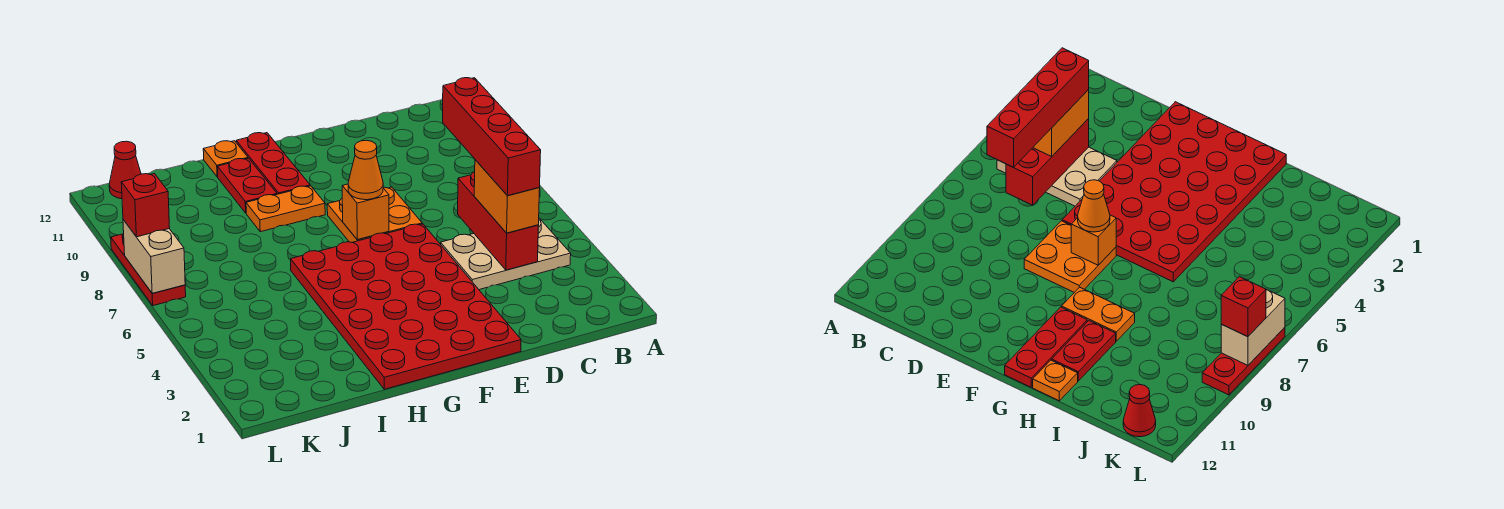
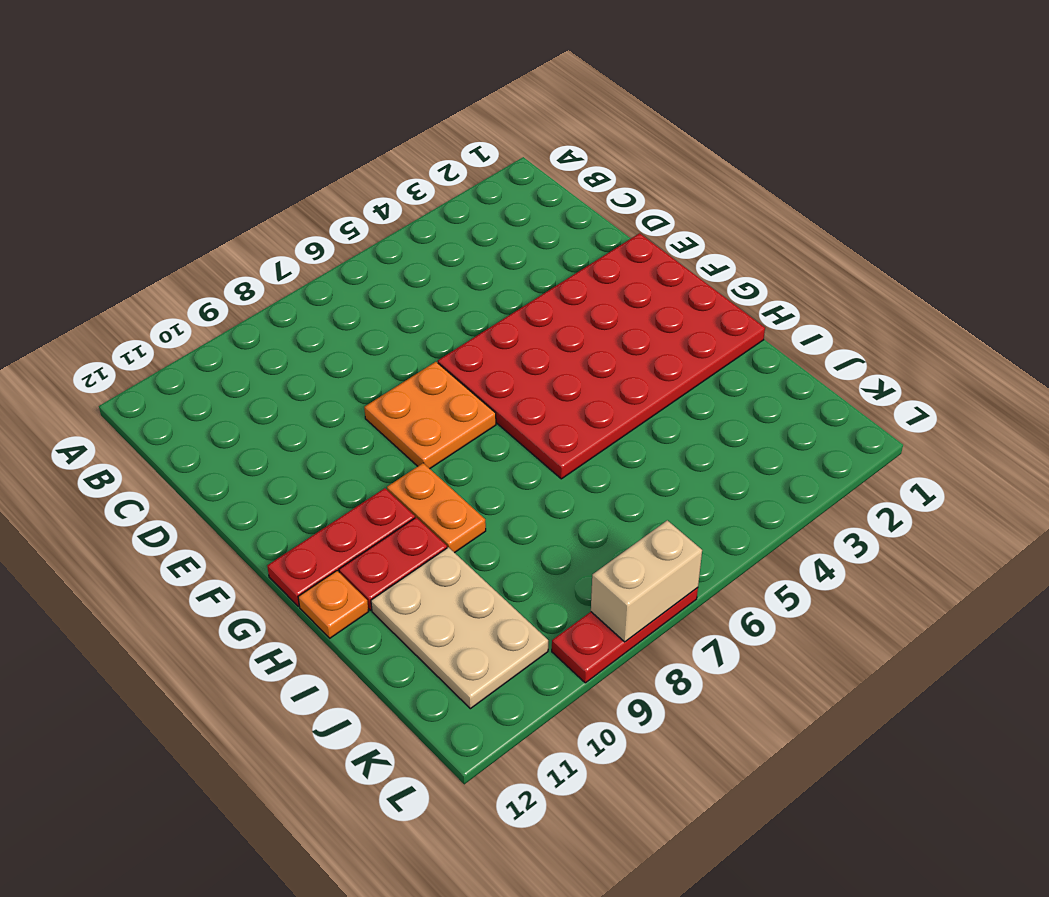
tan 2x3 plate [371,547,548,709] -> tan 2x3 plate moved to [441,218,571,290]
none -> red 1x1 cone [109,141,141,199]
none -> red 1x3 brick [458,172,539,270]
none -> orange 1x1 brick [342,184,389,240]

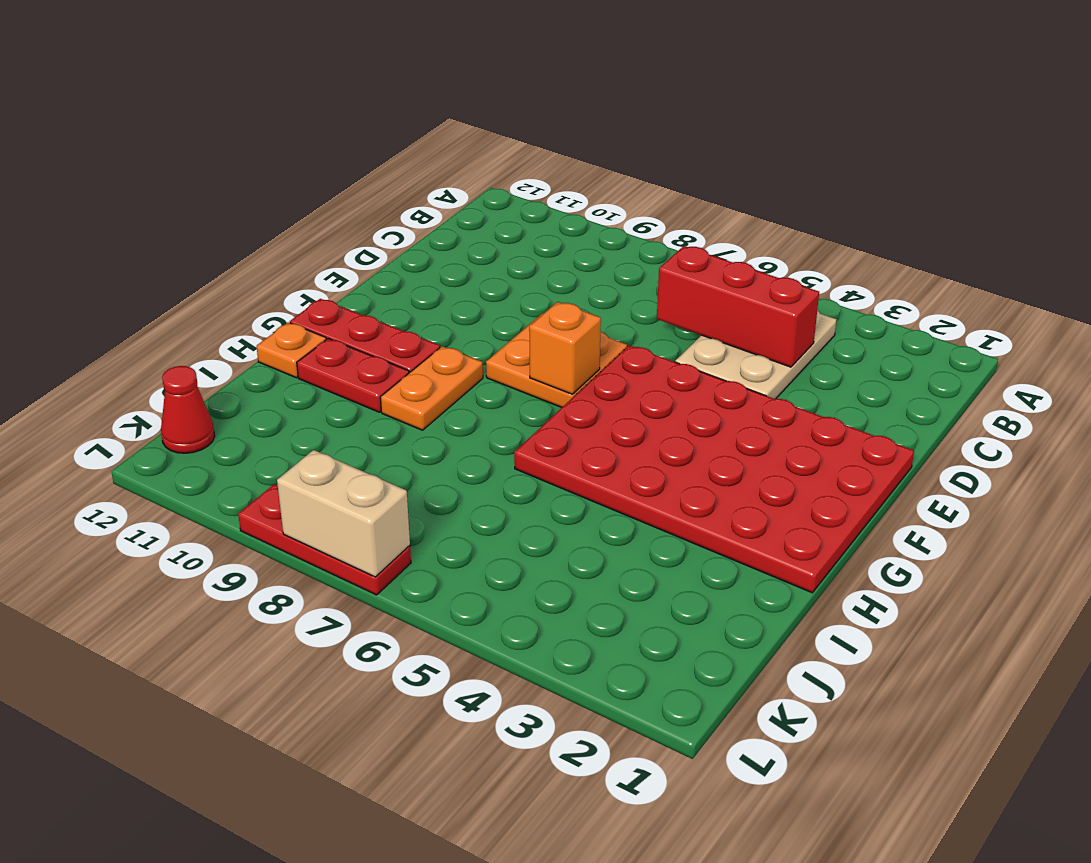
none -> orange 1x2 brick [474,160,540,233]
none -> orange 1x1 cone [348,140,383,200]
none -> red 1x1 brick [121,174,170,237]

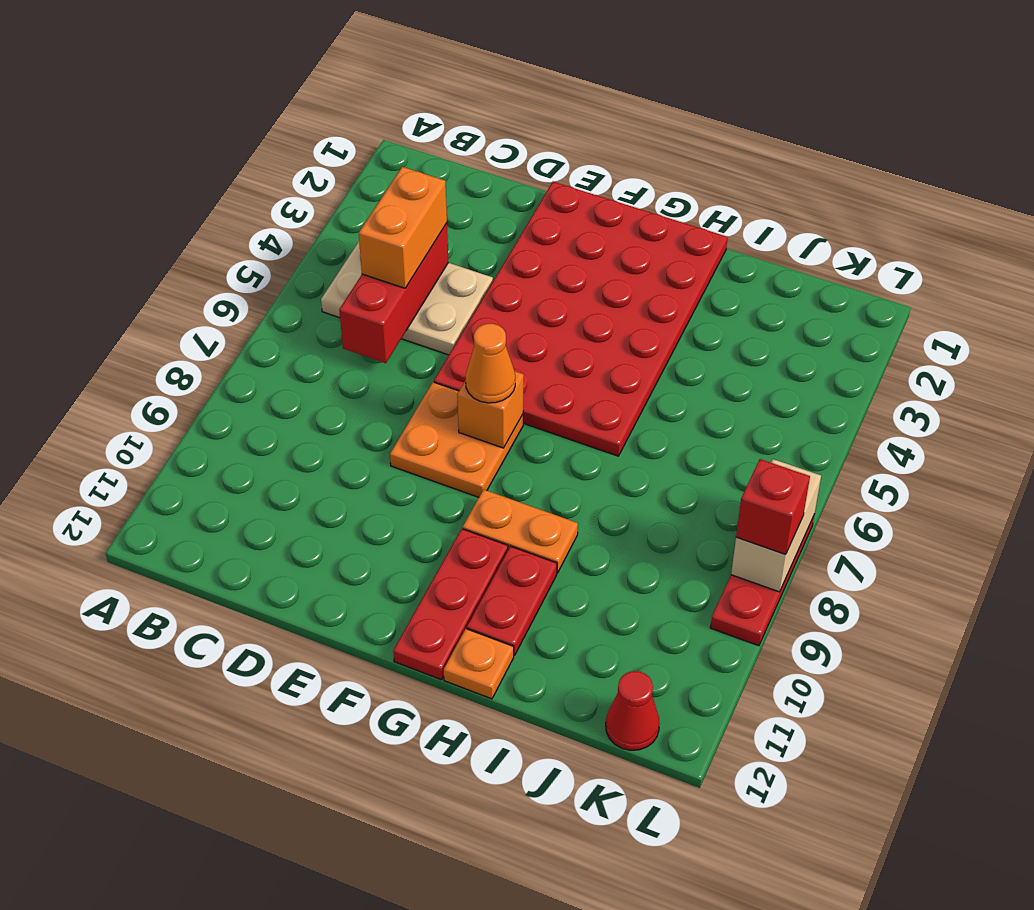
none -> red 1x4 brick [443,78,541,196]

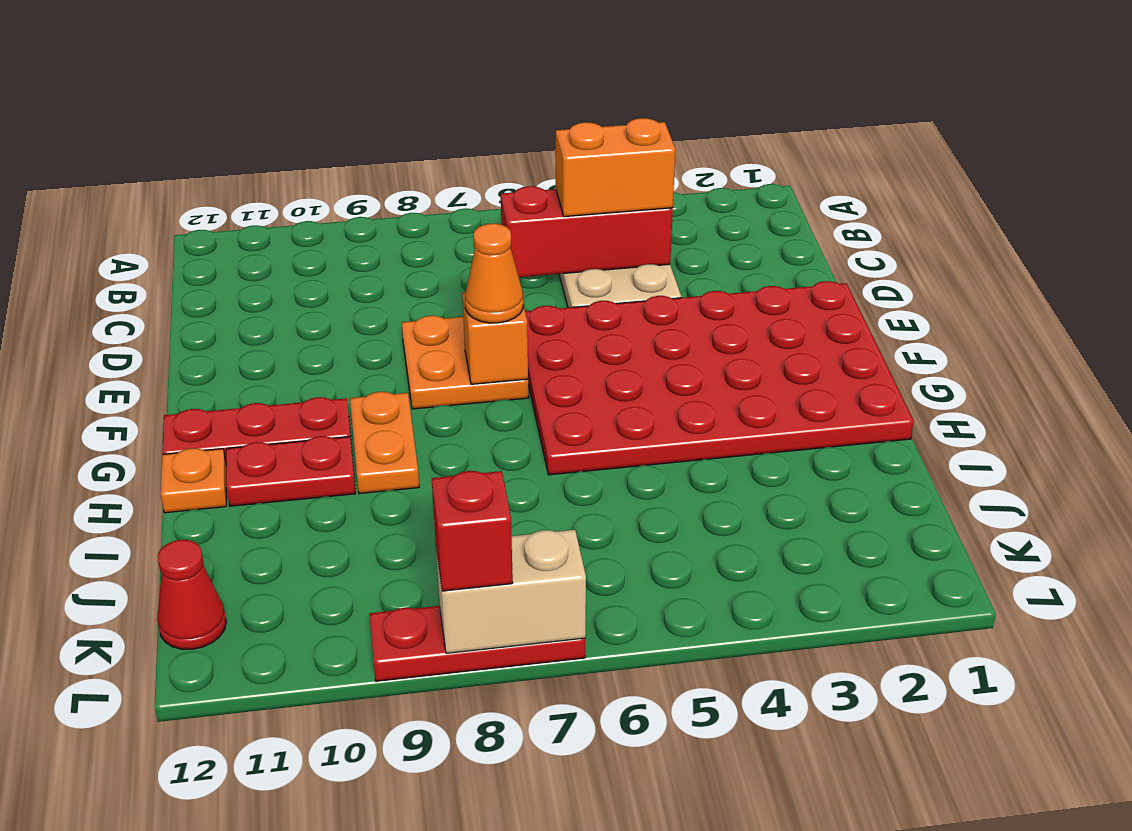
none -> red 1x4 brick [443,78,541,196]

